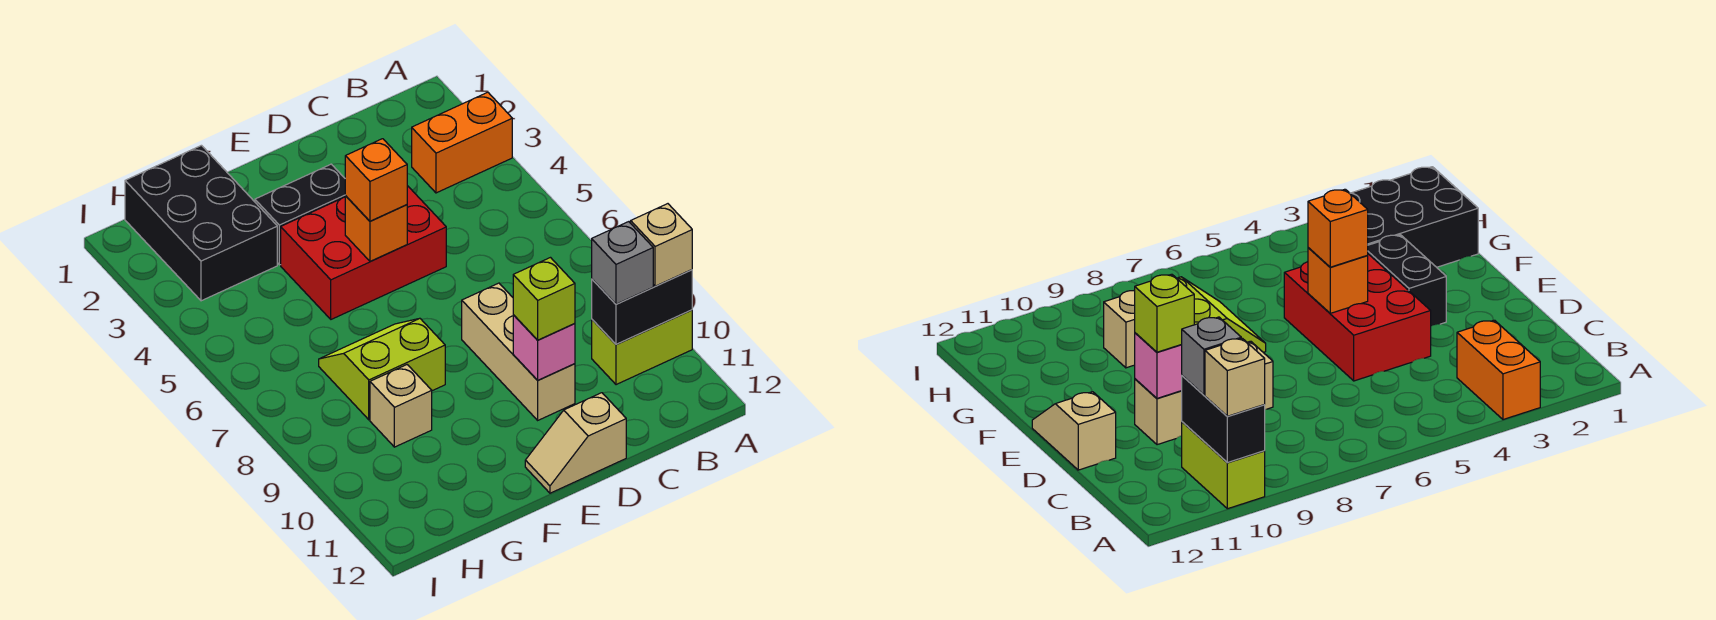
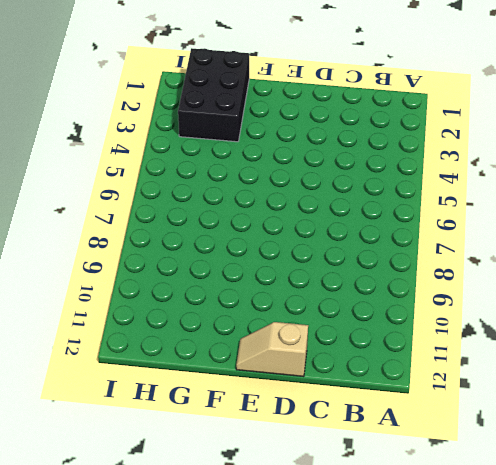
none -> orange 1x2 brick [412,92,512,193]
none -> lime 1x2 brick [592,310,692,385]
none -> red 2x3 brick [281,186,446,319]

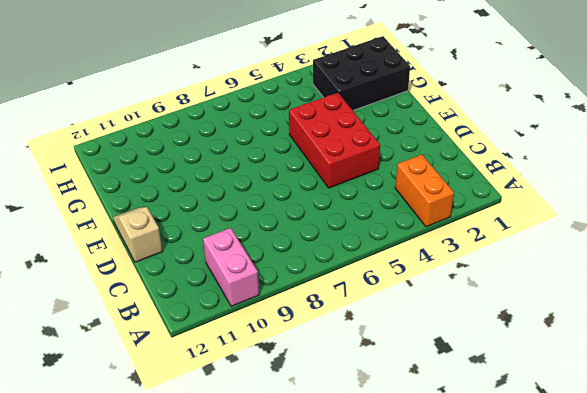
pink 1x2 brick [203,228,259,306] -> lime 1x2 brick [592,310,692,385]
none -> tan 1x3 brick [462,283,575,420]
none -> black 1x2 brick [255,164,346,265]
none -> lime 2x2 slope [319,318,445,420]

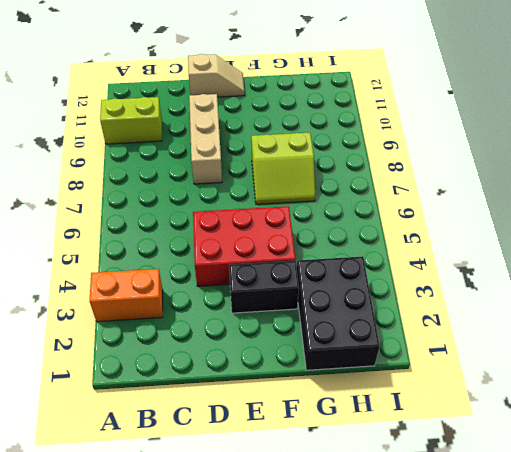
none -> tan 1x1 brick [370,365,432,447]
none -> black 1x2 brick [592,270,692,344]
none -> pink 1x1 brick [513,315,575,380]

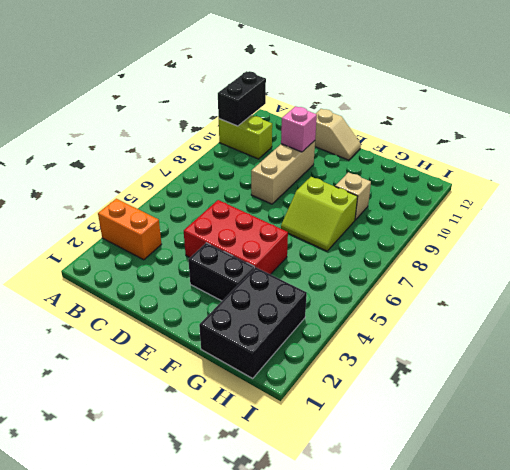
black 1x2 brick [218,71,266,126] -> black 1x2 brick turned to [592,270,692,344]
none -> orange 1x1 brick [345,196,407,262]
none -> tan 1x1 brick [631,204,692,286]
none -> grey 1x1 brick [592,222,653,304]

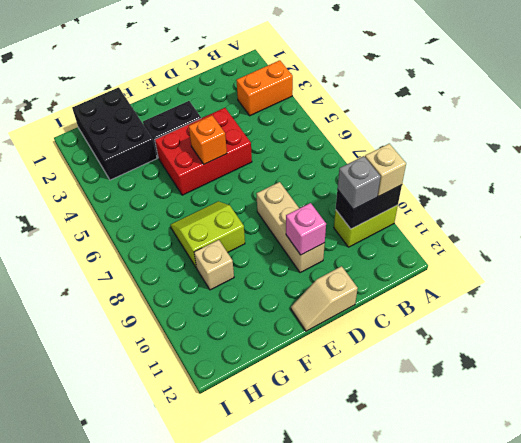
none -> lime 1x1 brick [513,258,575,340]
none -> orange 1x1 brick [345,139,407,221]

